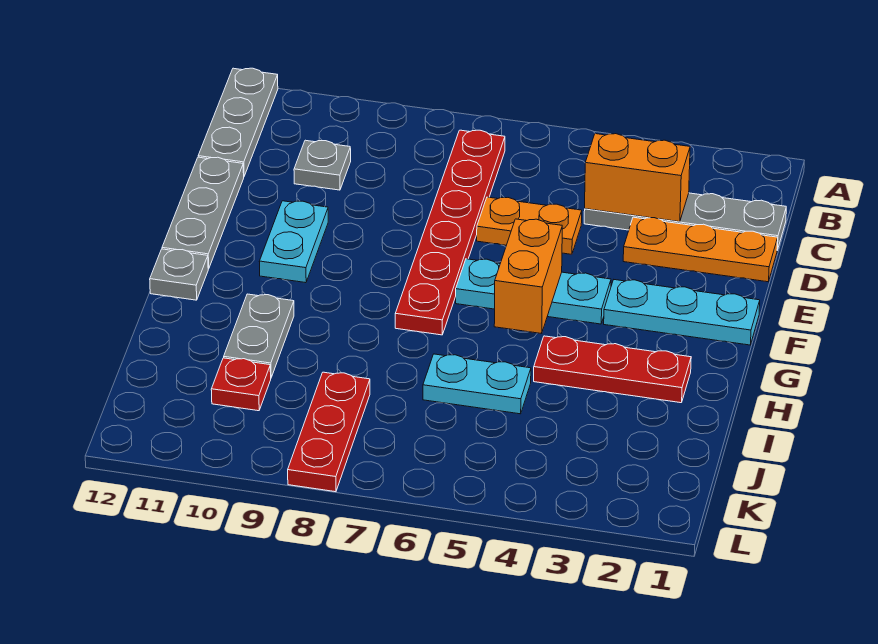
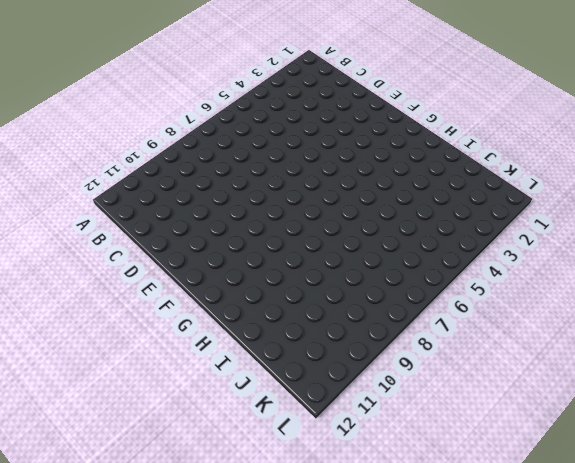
none -> grey 1x3 plate [198,68,278,176]
none -> red 1x6 plate [395,130,505,335]
none -> grey 1x4 plate [584,193,786,250]

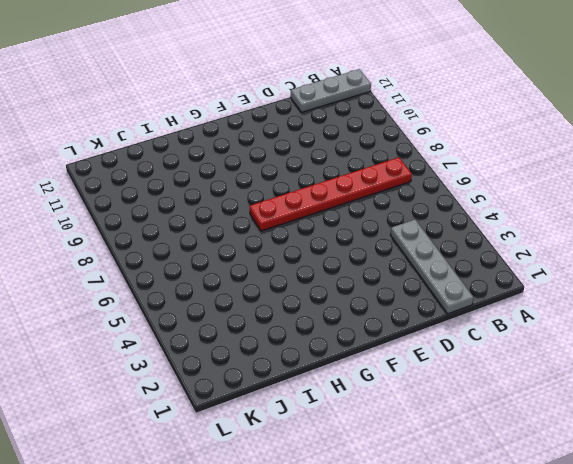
none -> grey 1x1 plate [294,140,351,190]
none -> orange 1x3 plate [623,217,778,282]
none -> orange 1x2 plate [477,197,582,254]

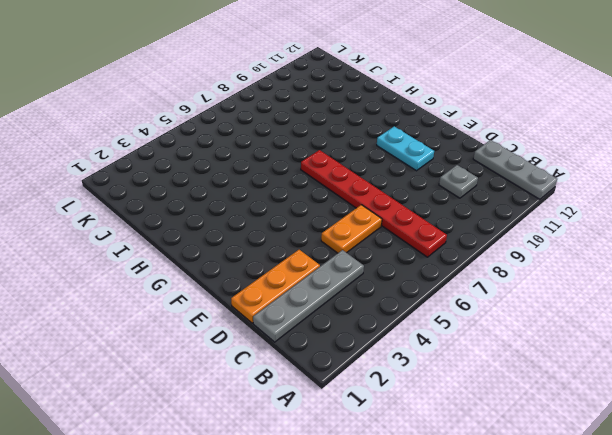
none -> grey 1x3 plate [162,157,244,269]
none -> cyan 1x3 plate [604,280,760,345]
none -> cyan 1x3 plate [456,259,611,324]

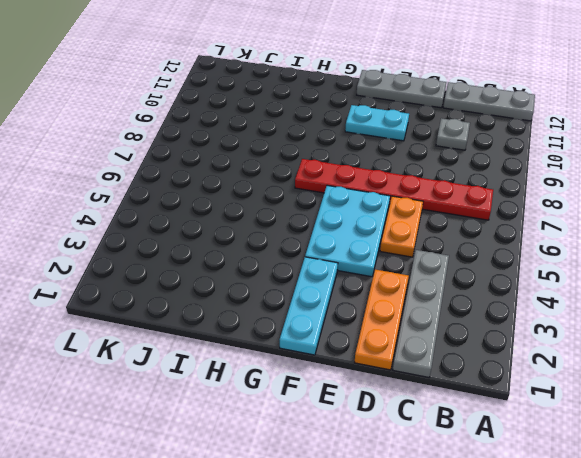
cyan 2x3 plate [305,185,390,277] -> cyan 1x3 plate [456,259,611,324]
none -> grey 1x1 plate [150,249,208,300]
none -> red 1x3 plate [534,336,691,403]
none -> grey 1x2 plate [224,294,294,377]

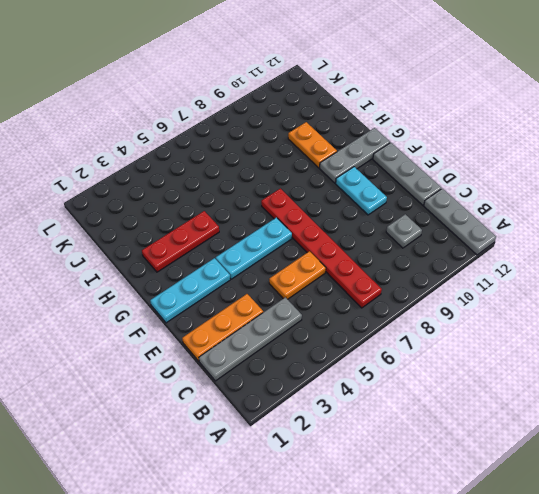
grey 1x3 plate [320,128,390,183] -> grey 1x1 plate [150,249,208,300]
orange 1x2 plate [288,122,337,168] -> grey 1x2 plate [224,294,294,377]
none -> cyan 1x2 plate [423,354,531,414]
none -> red 1x3 plate [288,372,370,492]
none -> red 1x1 plate [211,358,271,411]

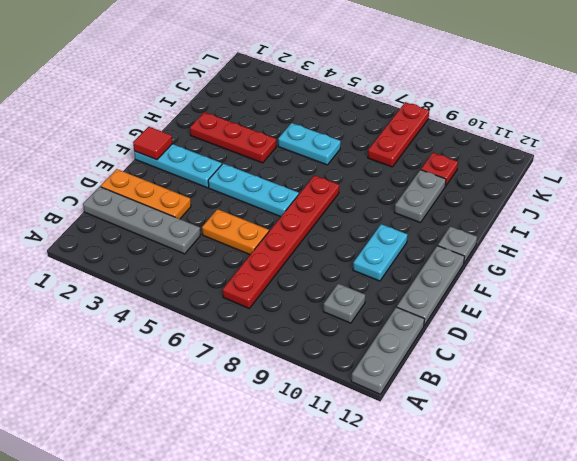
red 1x1 tile [133,127,172,160] -> none
none -> orange 1x2 brick [585,134,690,222]
none -> orange 1x2 brick [494,219,562,334]

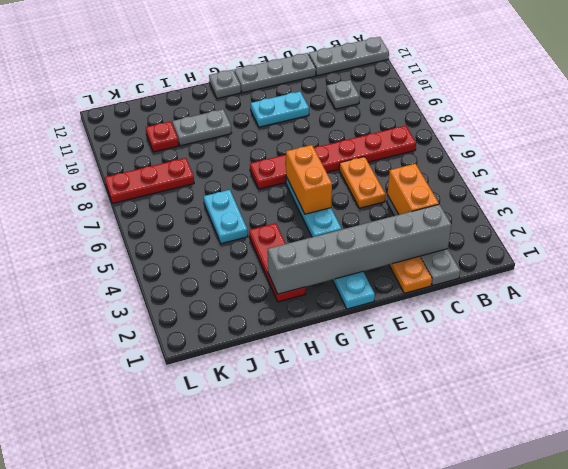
grey 1x6 brick [268,204,451,294] -> none
orange 1x2 brick [286,145,332,214] -> orange 1x2 brick turned to [494,219,562,334]

